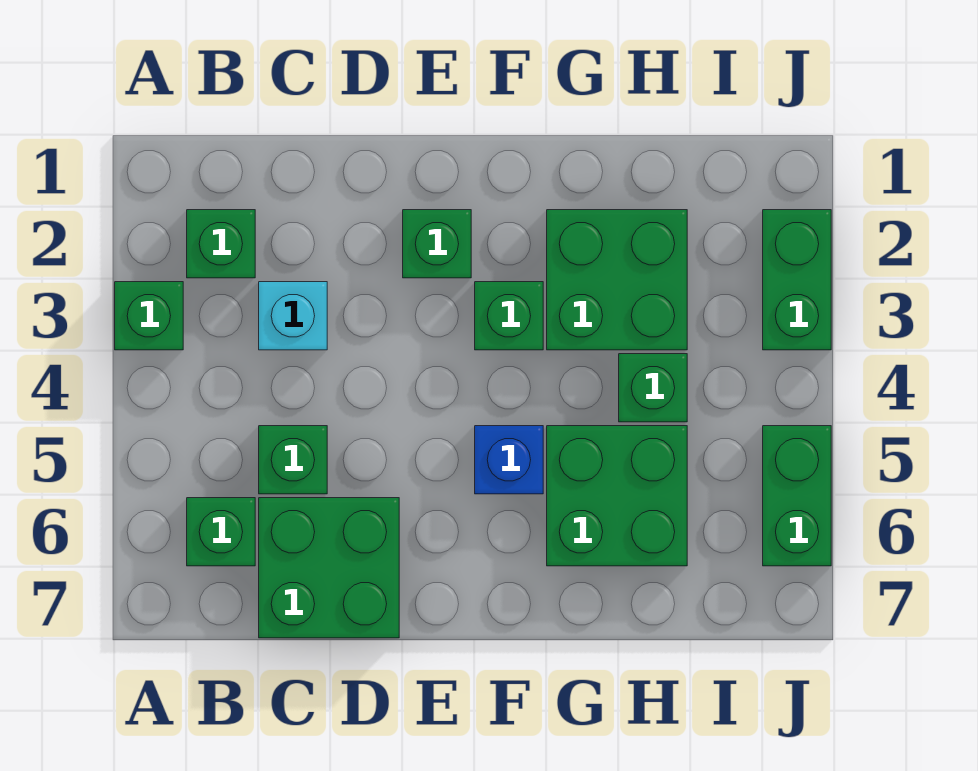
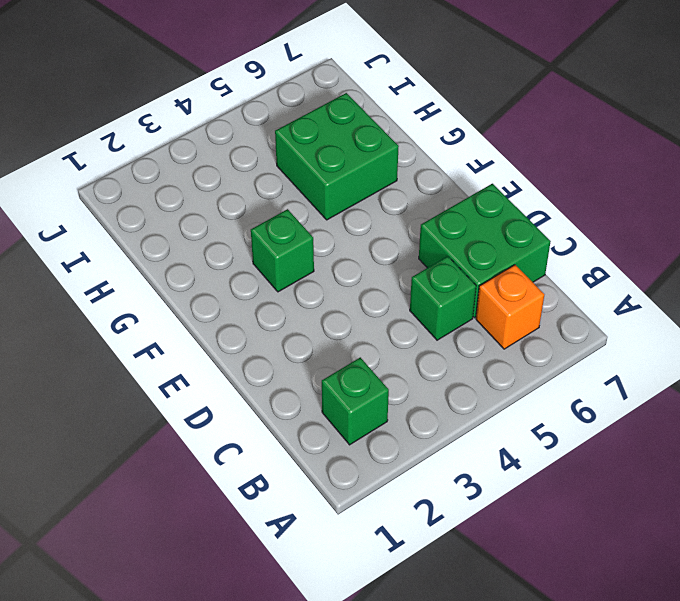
orange 1x1 brick [476,265,544,349] -> green 1x1 brick [187,498,255,566]
none -> green 1x1 brick [115,282,183,350]
none -> cyan 1x1 brick [259,282,327,350]
none -> green 1x1 brick [403,210,471,278]

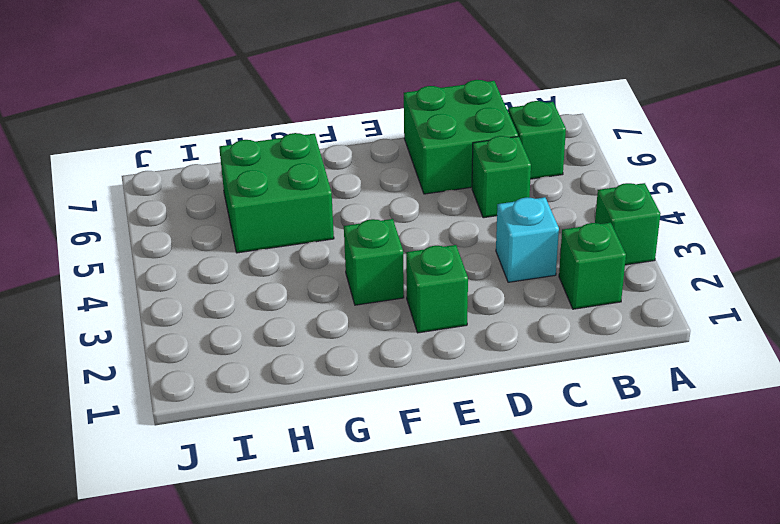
none -> blue 1x1 brick [475,426,543,494]
none -> green 2x2 brick [547,210,687,350]
none -> green 1x1 brick [619,354,687,422]

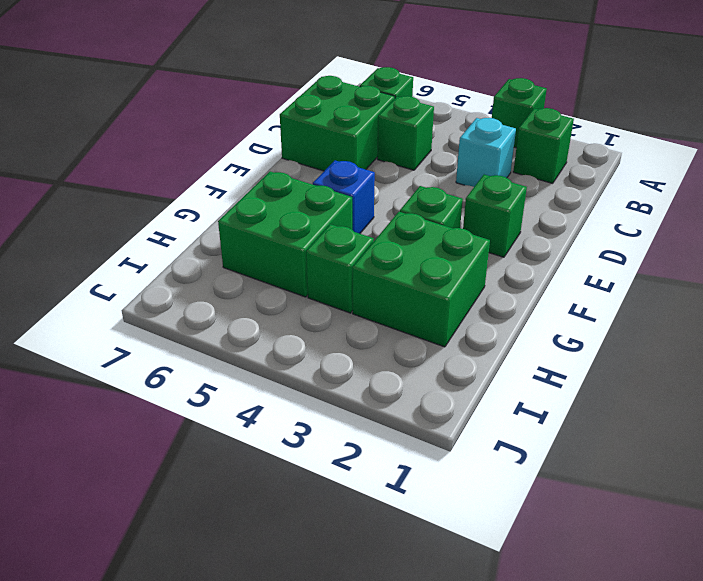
none -> green 1x2 brick [763,210,831,350]
none -> green 1x2 brick [763,426,831,566]

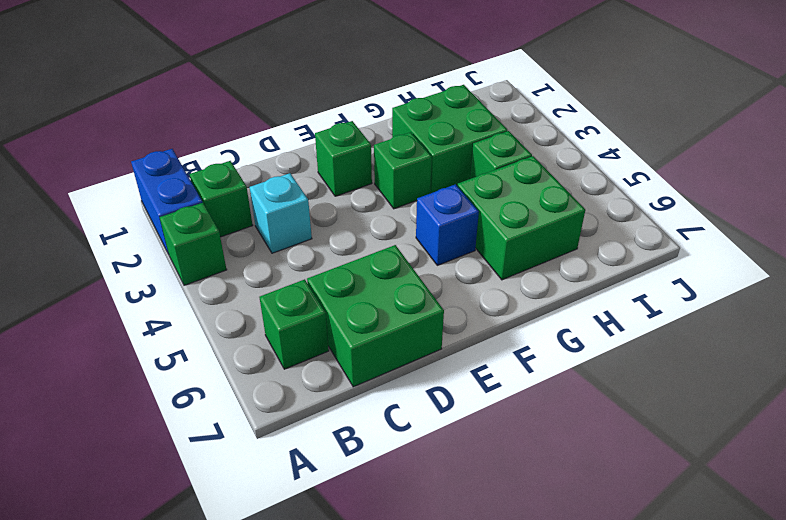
blue 1x2 brick [131,149,203,254] -> none
none -> green 1x1 brick [259,426,327,494]
none -> green 1x2 brick [763,210,831,350]
none -> green 1x2 brick [763,426,831,566]

